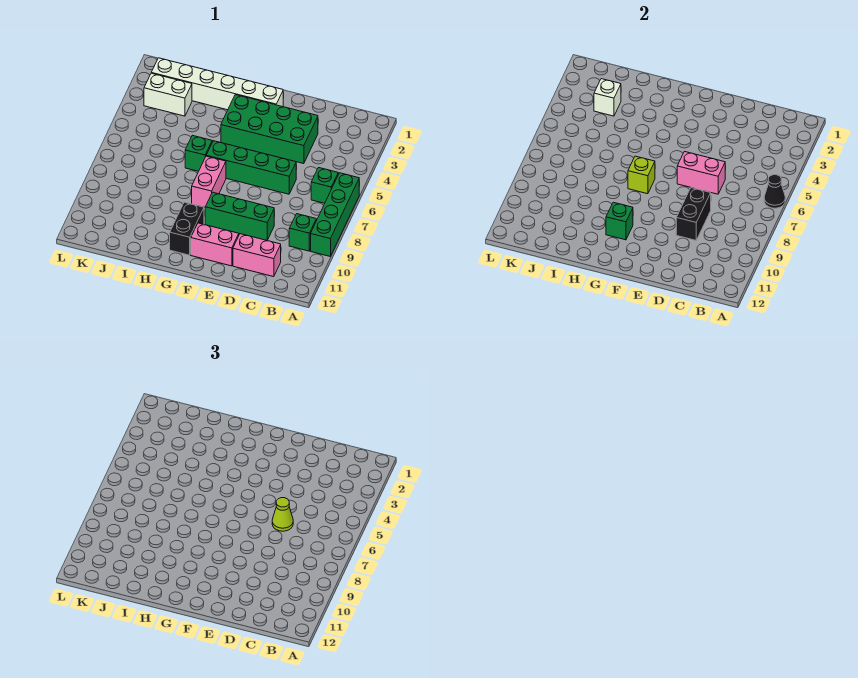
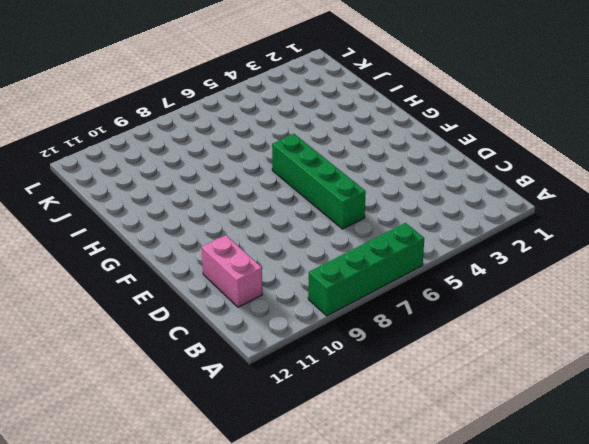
none -> green 1x1 brick [311,168,338,203]
none -> green 1x1 brick [289,214,316,251]
none -> green 2x4 brick [221,95,318,164]

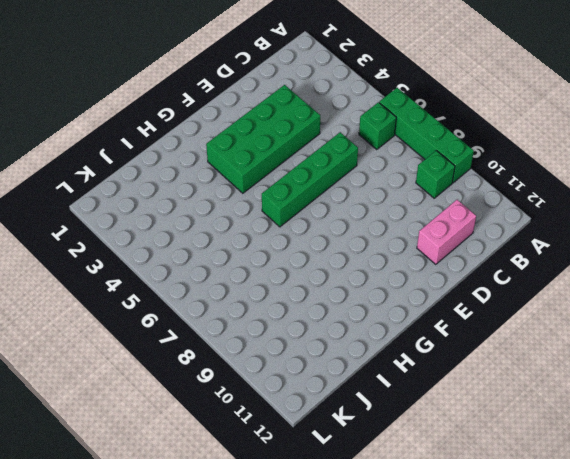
none -> green 1x3 brick [205,192,274,240]
none -> pink 1x2 brick [191,223,239,266]
none -> white 1x6 brick [152,58,283,110]

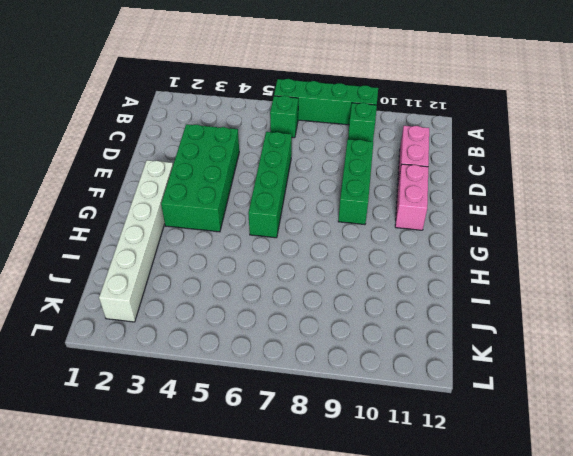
none -> pink 1x2 brick [192,156,226,207]
none -> black 1x2 brick [170,202,204,255]
none -> green 1x1 brick [185,135,212,171]

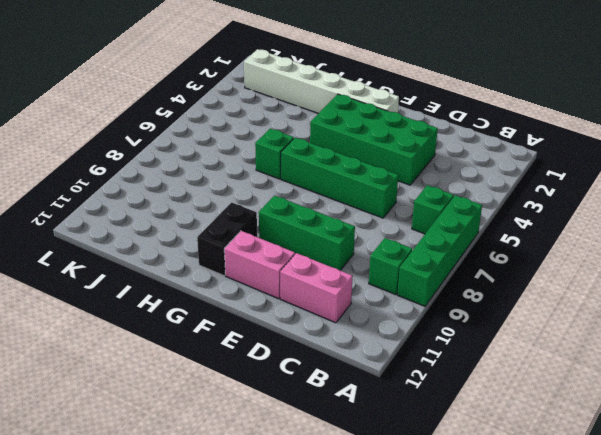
none -> pink 1x2 brick [192,156,226,207]
none -> white 1x2 brick [144,73,192,116]
none -> black 1x1 cone [764,175,785,208]

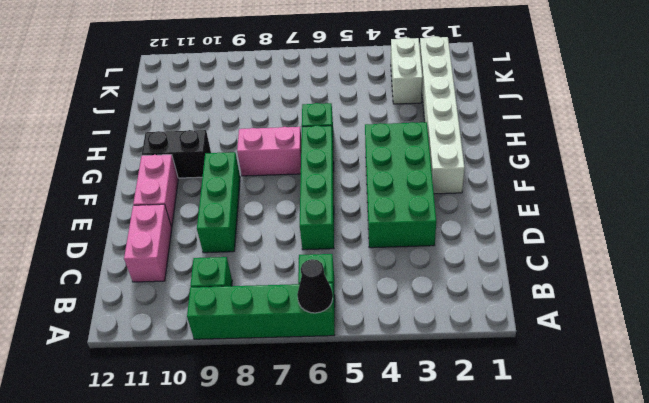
none -> pink 1x2 brick [677,152,725,194]
none -> black 1x2 brick [676,188,711,240]
none -> lime 1x1 brick [628,156,655,194]

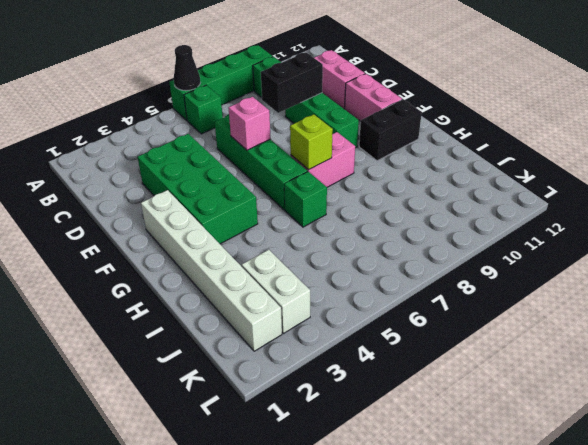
pink 1x1 brick [229,97,271,150] -> pink 1x2 brick [677,152,725,194]
none -> green 1x1 brick [606,202,633,240]
none -> white 1x1 brick [594,79,621,116]
none -> lime 1x1 cone [272,498,293,531]

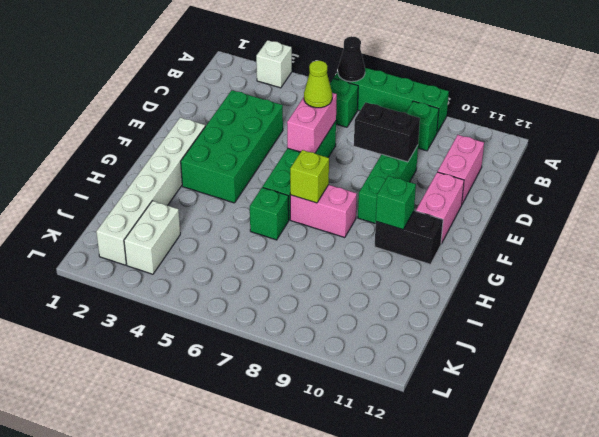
white 1x1 brick [256,40,292,88] -> white 1x1 brick moved to [594,79,621,116]

